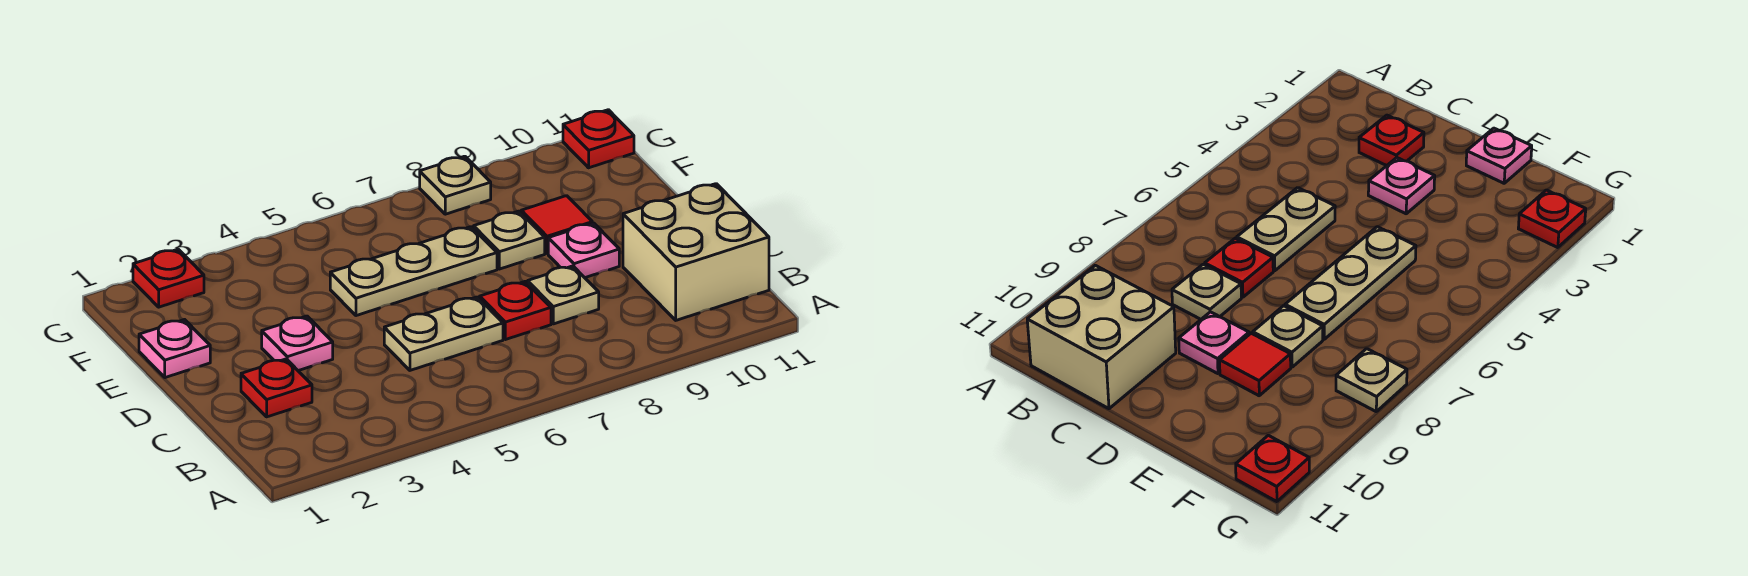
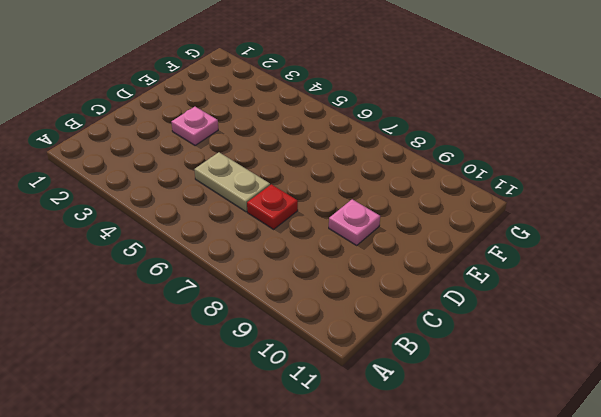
none -> tan 2x2 brick [623,184,769,320]
none -> red 1x1 plate [241,359,312,417]
none -> tan 1x1 plate [528,266,599,324]

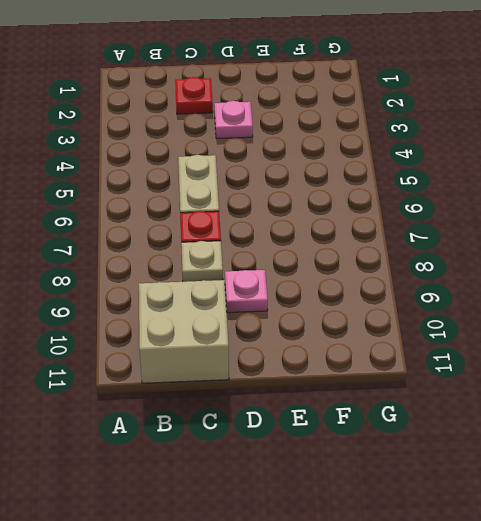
none -> pink 1x1 plate [139,320,210,378]
none -> tan 1x3 plate [330,227,497,316]
none -> tan 1x1 plate [474,211,545,269]

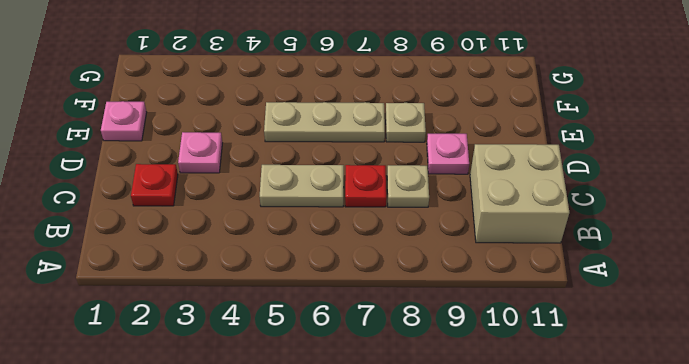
none -> red 1x1 tile [521,196,592,254]
none -> red 1x1 plate [133,249,204,307]
none -> tan 1x1 plate [420,156,491,214]

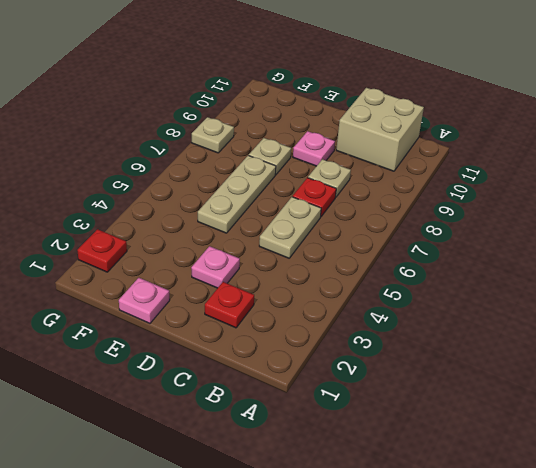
none -> red 1x1 tile [521,196,592,254]
none -> red 1x1 plate [563,110,634,168]

